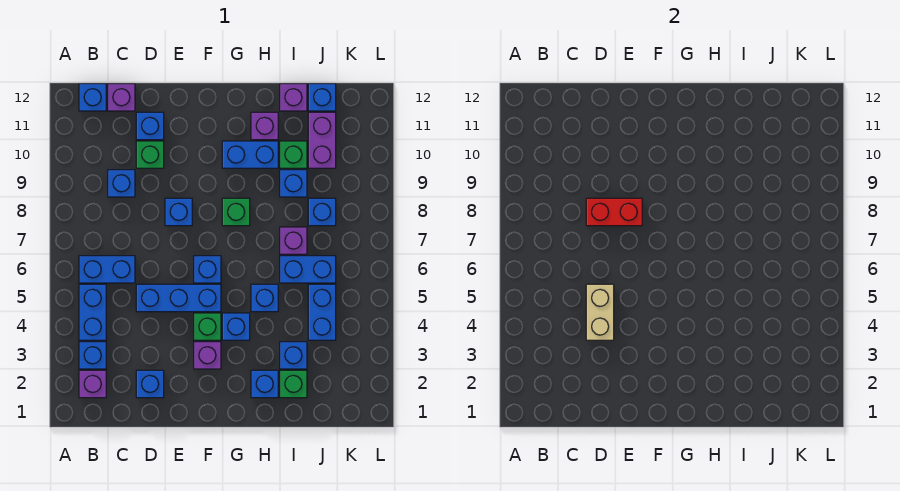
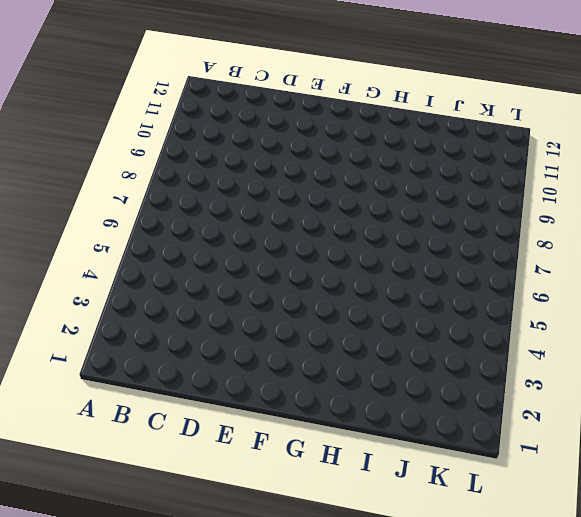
none -> purple 1x1 brick [79,370,106,398]
none -> blue 1x1 brick [79,342,106,369]
none -> blue 1x2 brick [79,284,106,340]
none -> blue 1x2 brick [79,256,135,283]

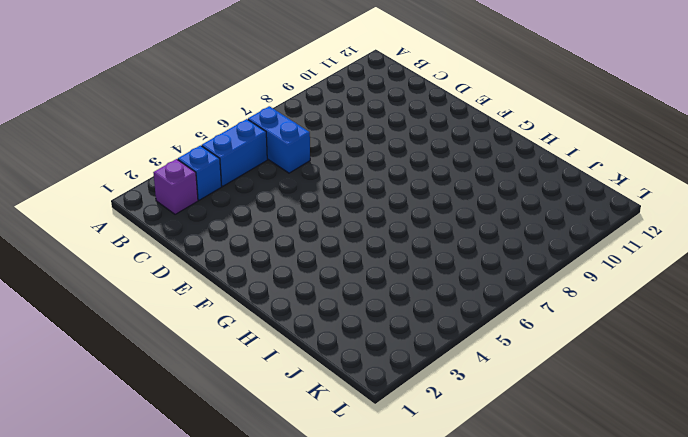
none -> blue 1x1 brick [79,84,106,111]
none -> blue 1x1 brick [108,170,135,197]
none -> purple 1x1 brick [108,84,135,111]
none -> blue 1x1 brick [136,370,164,398]

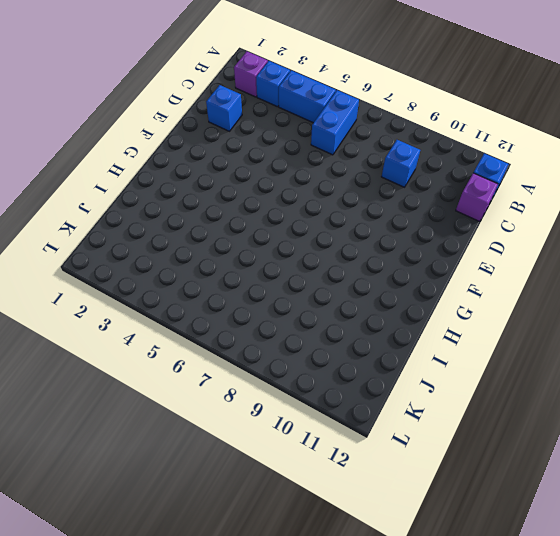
none -> blue 1x3 brick [136,284,221,312]
none -> green 1x1 brick [136,141,164,168]
none -> blue 1x1 brick [136,112,164,140]
none -> blue 1x1 brick [165,198,192,226]

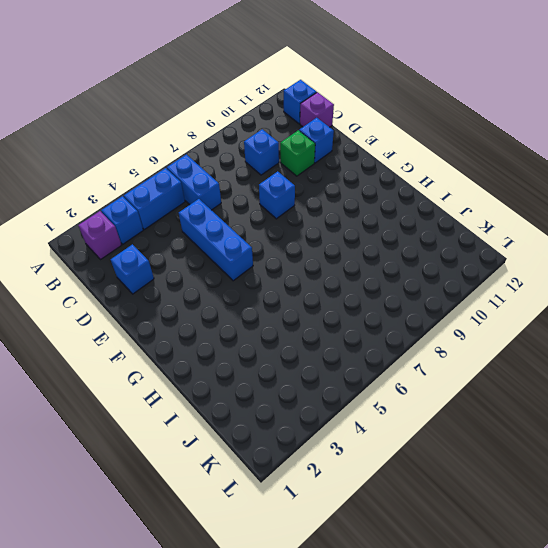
none -> purple 1x1 brick [194,342,221,369]
none -> green 1x1 brick [194,313,221,340]
none -> blue 1x1 brick [194,256,221,283]
none -> blue 1x1 brick [222,313,250,340]

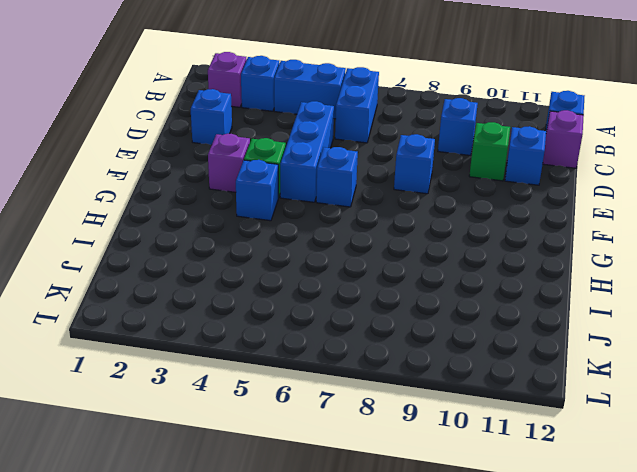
none -> green 1x1 brick [222,198,250,226]
none -> blue 1x2 brick [222,141,278,168]
none -> blue 1x1 brick [251,370,278,398]
none -> blue 1x1 brick [251,284,278,312]

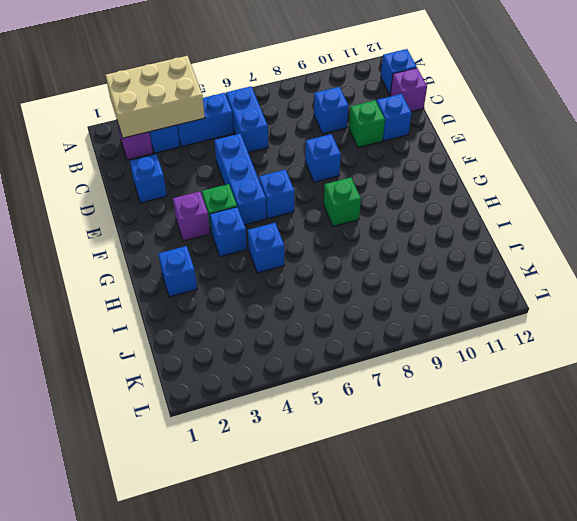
tan 2x3 brick [106,56,205,138] -> none
none -> blue 1x2 brick [222,141,278,168]
none -> purple 1x1 brick [251,112,278,140]
none -> green 1x1 brick [280,370,307,398]
none -> blue 1x1 brick [280,342,307,369]

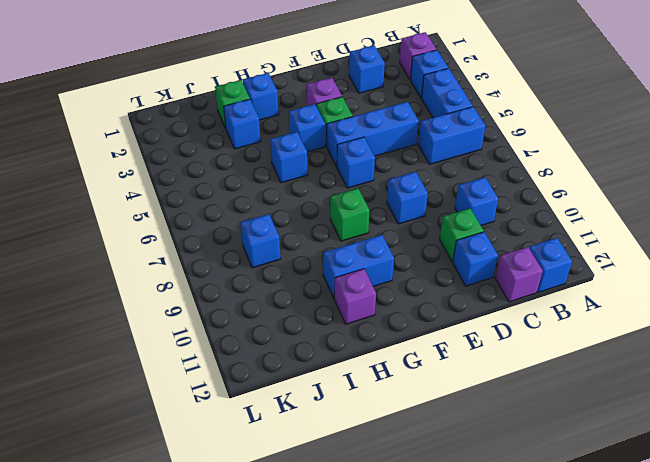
none -> blue 1x2 brick [280,256,336,283]
none -> purple 1x1 brick [280,227,307,254]
none -> blue 1x1 brick [280,170,307,197]
none -> green 1x1 brick [280,141,307,168]

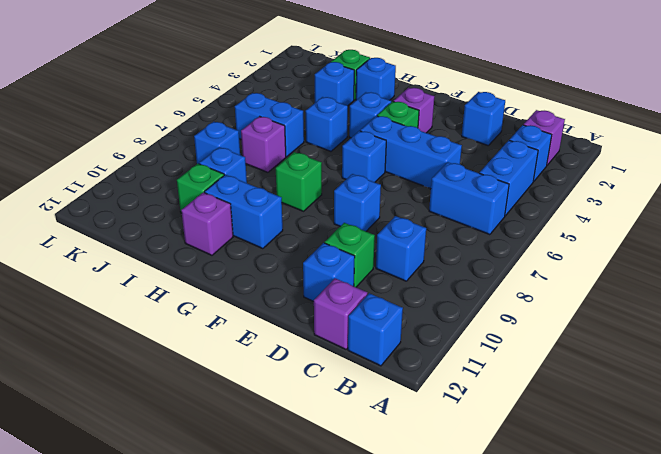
none -> purple 1x1 brick [280,84,307,111]
none -> blue 1x2 brick [308,284,336,340]
none -> purple 1x2 brick [308,112,336,168]
none -> blue 1x1 brick [308,84,336,111]

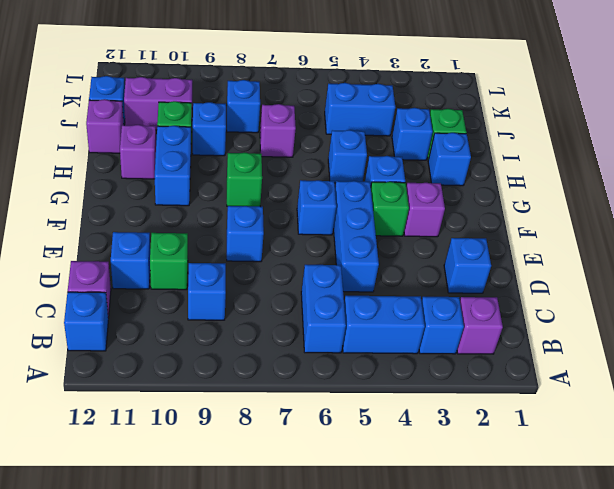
none -> blue 1x2 brick [280,256,336,283]
none -> tan 1x2 brick [586,284,614,340]
none -> red 1x2 brick [586,198,642,226]

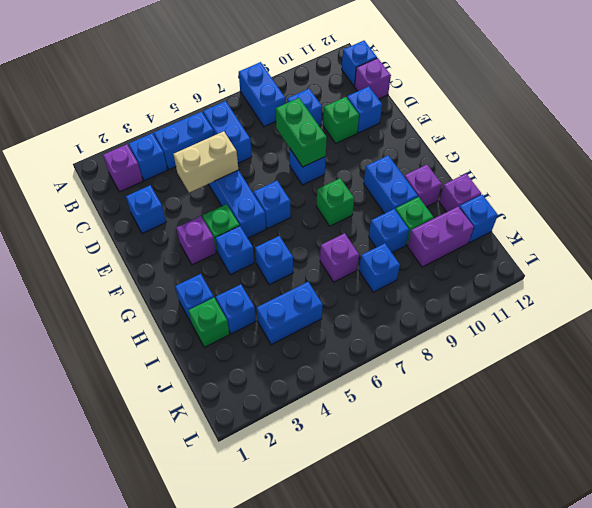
blue 1x2 brick [239,62,285,127] -> blue 1x2 brick moved to [280,256,336,283]
green 1x2 brick [276,98,327,167] -> red 1x2 brick [586,198,642,226]

